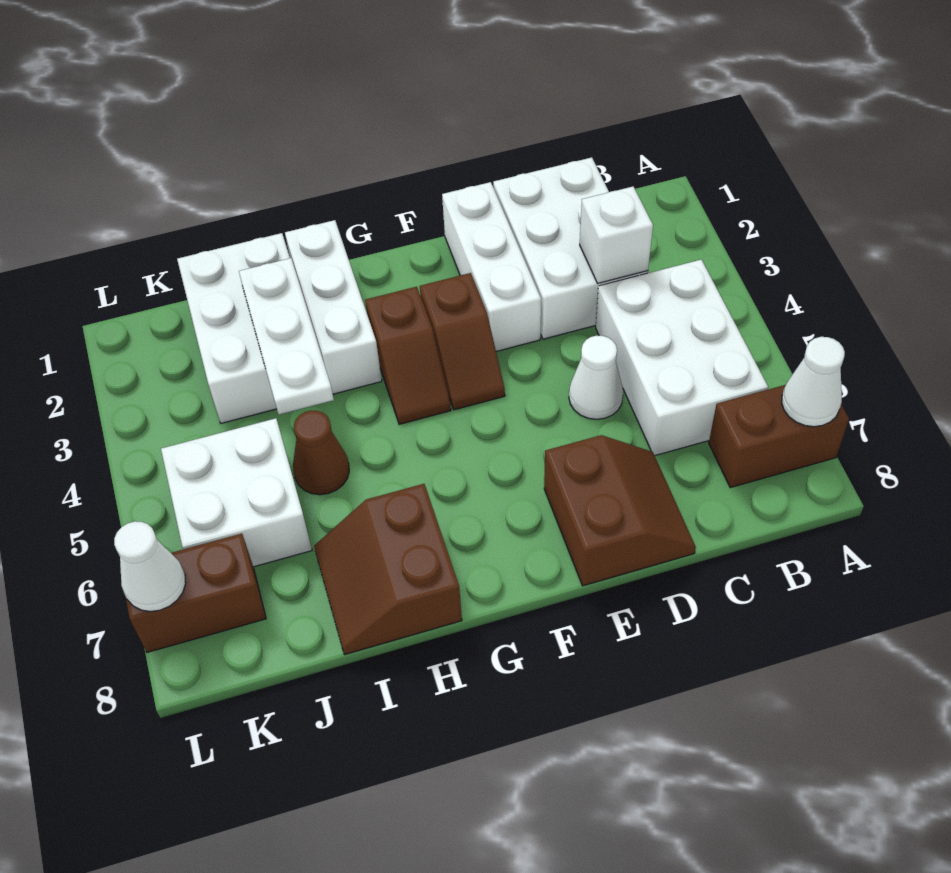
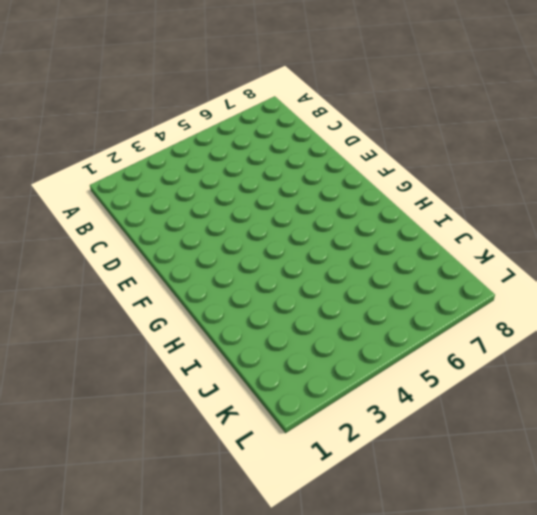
none -> brown 1x2 brick [709,385,849,488]
none -> white 2x3 brick [596,260,768,456]
none -> white 2x3 brick [493,157,648,339]

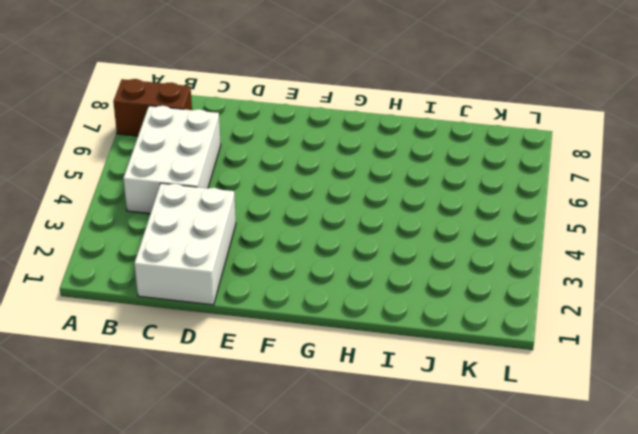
none -> white 1x1 cone [569,336,623,419]
none -> brown 2x2 slope [544,435,696,586]
none -> white 1x3 brick [442,182,541,351]

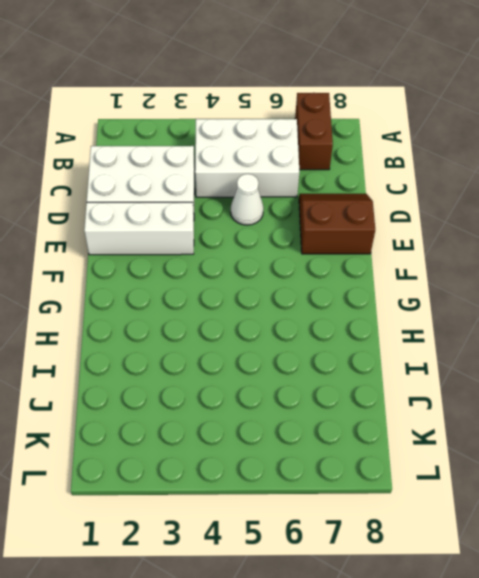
none -> brown 1x2 slope [420,273,505,410]
none -> brown 1x2 slope [365,287,451,424]
none -> white 1x3 brick [285,220,382,394]

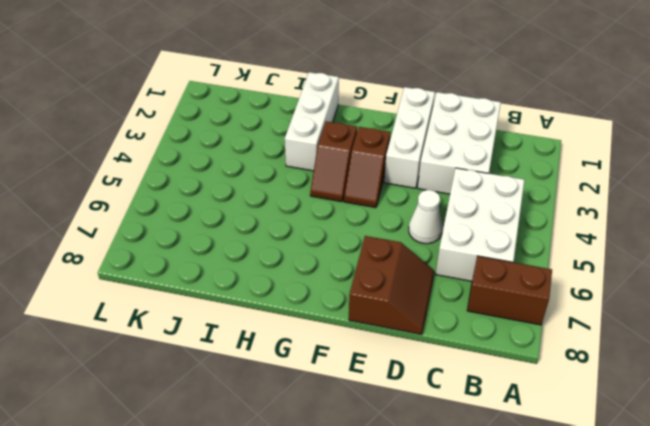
none -> brown 2x2 slope [314,484,462,655]
none -> white 2x3 brick [177,233,290,423]
none -> brown 1x1 cone [293,411,349,495]

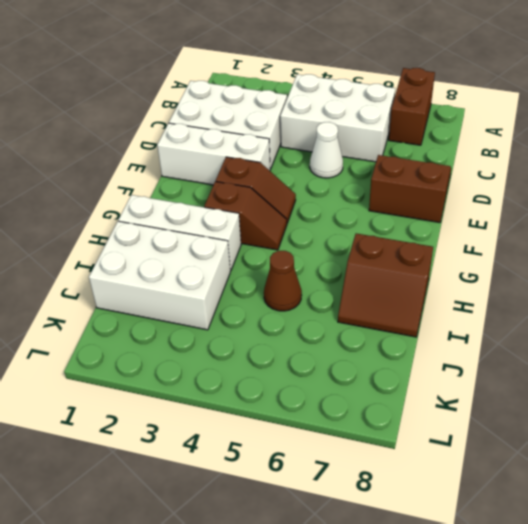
none -> white 2x2 brick [161,418,312,567]
none -> brown 1x2 brick [120,534,266,652]
none -> white 1x1 cone [782,337,845,427]

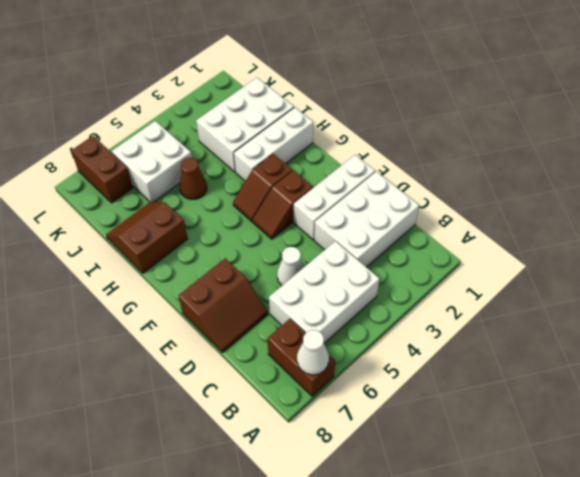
none -> white 1x1 brick [580,187,653,283]
none -> white 1x3 plate [239,258,334,414]
none -> white 1x1 cone [114,521,186,612]

